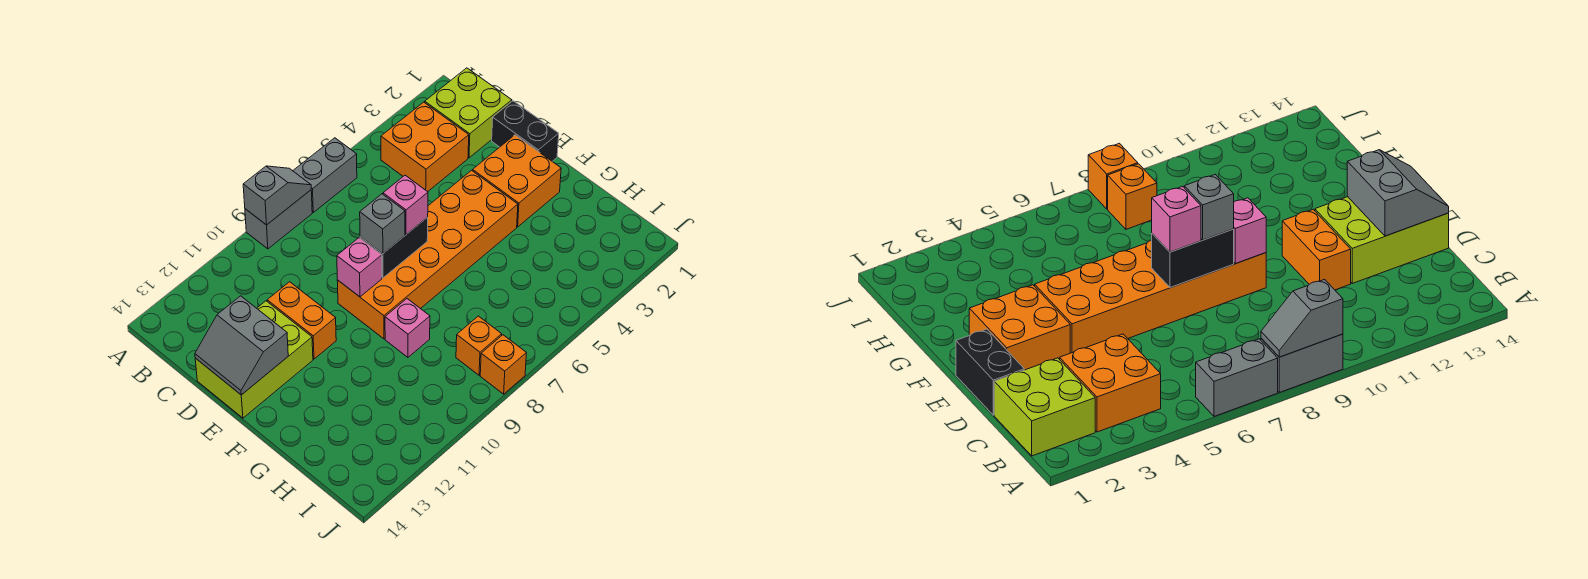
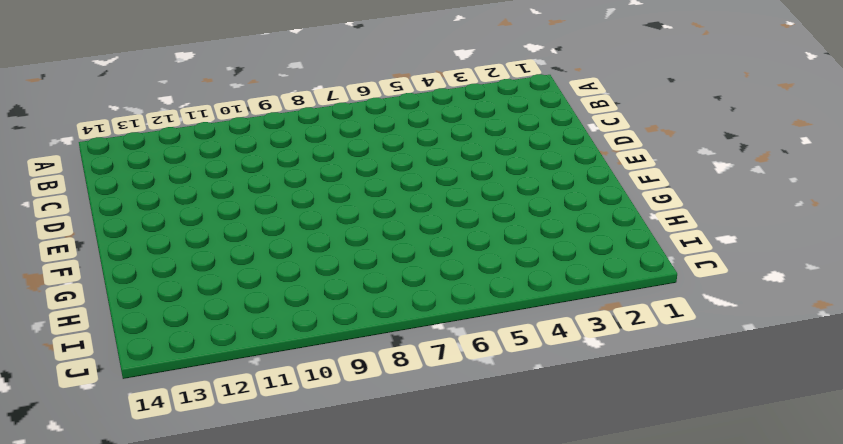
none -> grey 1x2 brick [293,138,357,212]
none -> grey 1x2 brick [245,190,312,249]
none -> lime 2x2 brick [425,68,512,158]

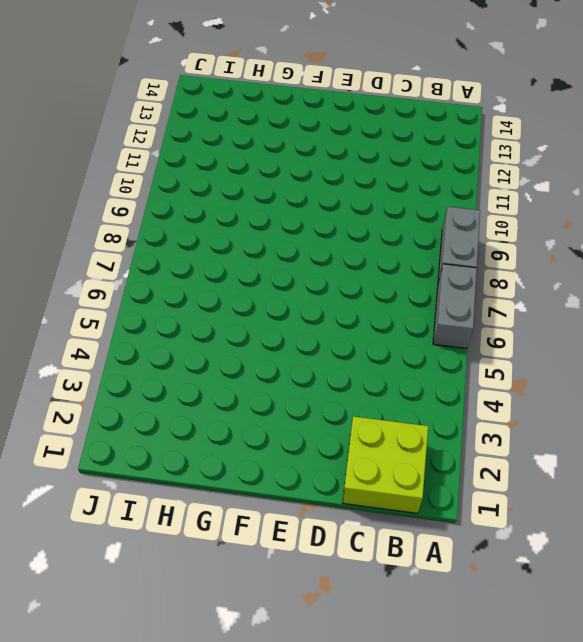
none -> orange 2x2 brick [381,102,469,192]
none -> black 1x2 brick [492,101,559,161]
none -> orange 1x2 brick [267,282,336,359]

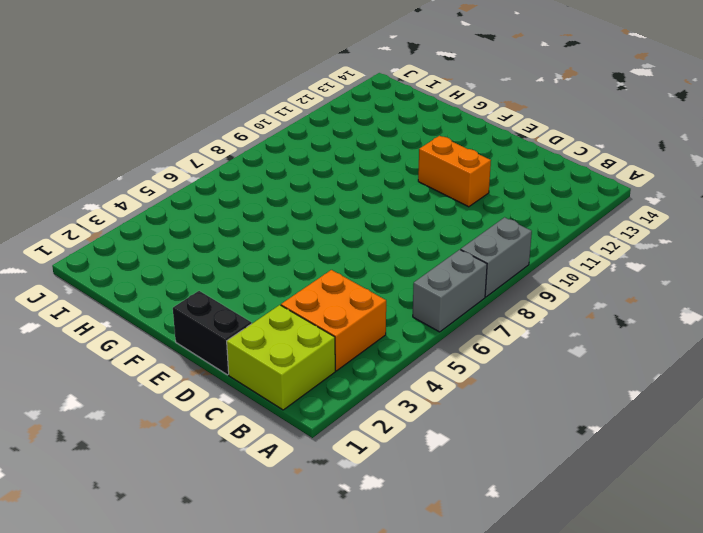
none -> lime 2x3 brick [195,301,313,418]
none -> orange 2x2 brick [473,135,561,227]
none -> orange 2x6 brick [337,170,518,339]

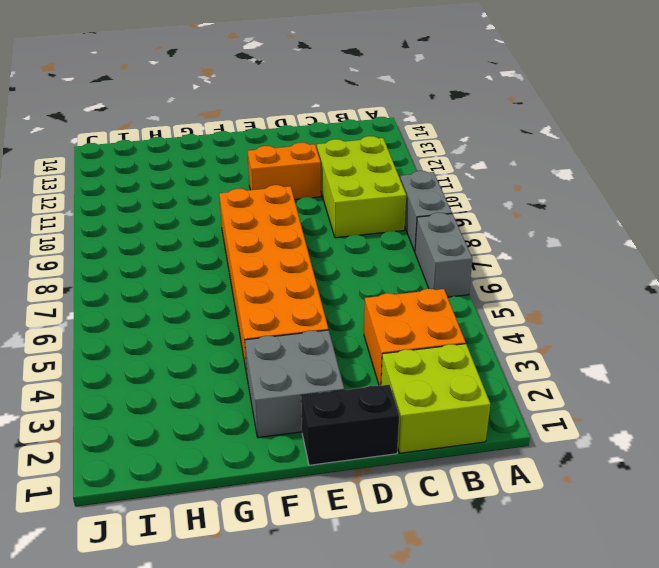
lime 2x3 brick [317,136,406,238] -> lime 2x3 brick moved to [195,301,313,418]
grey 2x2 brick [245,330,344,438] -> orange 2x2 brick [473,135,561,227]
none -> pink 1x1 brick [385,299,430,357]
none -> orange 1x1 brick [456,316,502,375]
none -> orange 1x1 brick [480,335,526,394]

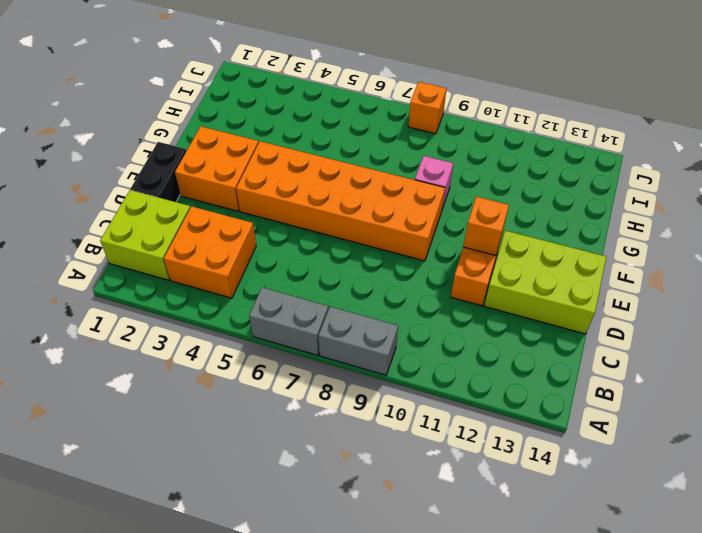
orange 1x1 brick [463,197,509,255] -> orange 1x1 brick moved to [456,316,502,375]
none -> grey 1x2 slope [243,166,311,225]
none -> grey 2x2 slope [195,296,288,395]
none -> black 1x2 brick [360,217,428,278]

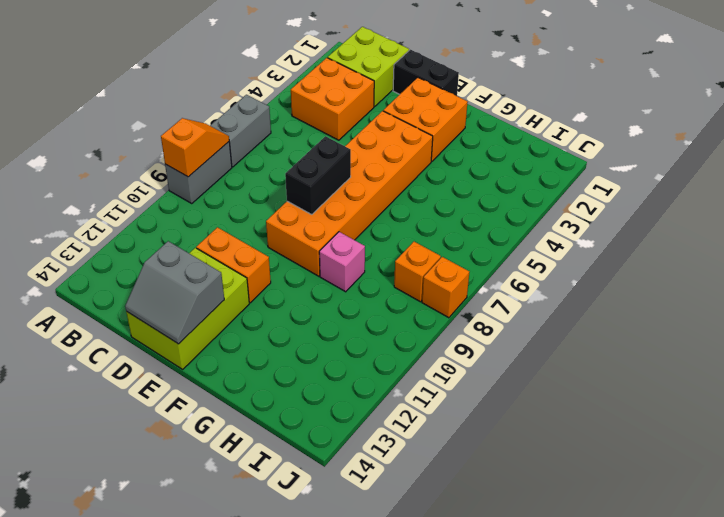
orange 1x2 slope [161,118,229,177] -> grey 1x2 slope [243,166,311,225]
none -> pink 1x1 brick [337,238,382,297]
none -> pink 1x1 brick [383,175,428,234]
none -> grey 1x1 brick [360,194,405,253]

